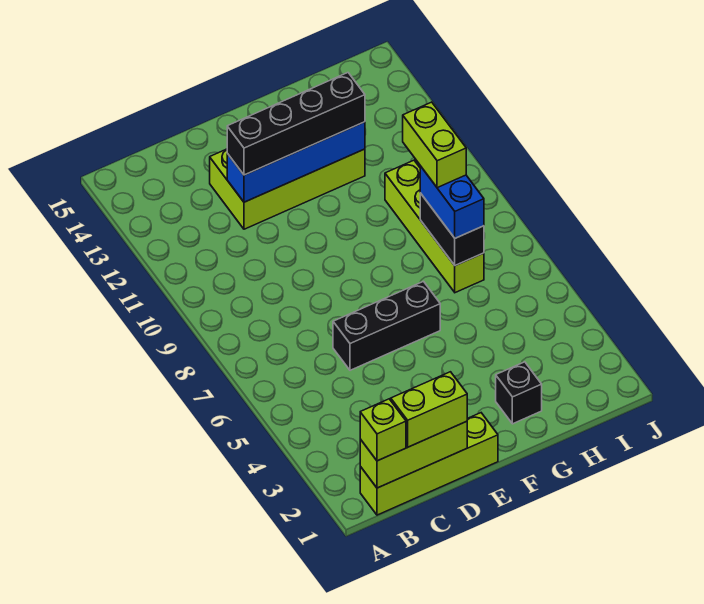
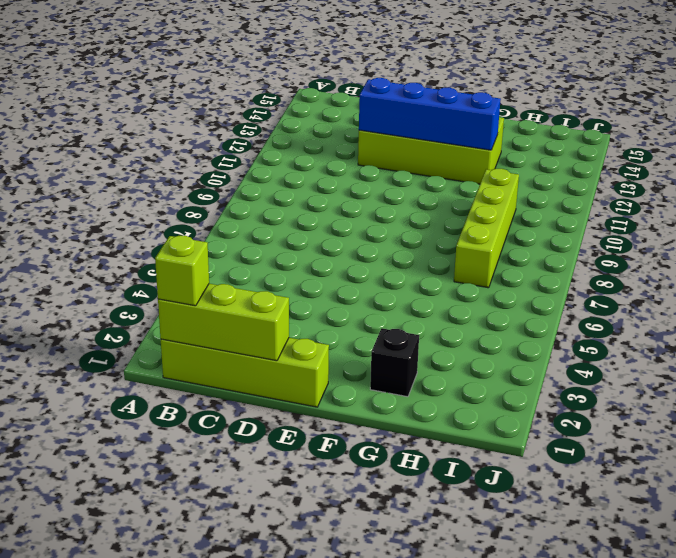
none -> black 1x3 brick [333,281,440,370]
none -> black 1x2 brick [420,193,484,266]
none -> lime 1x2 brick [391,372,467,447]

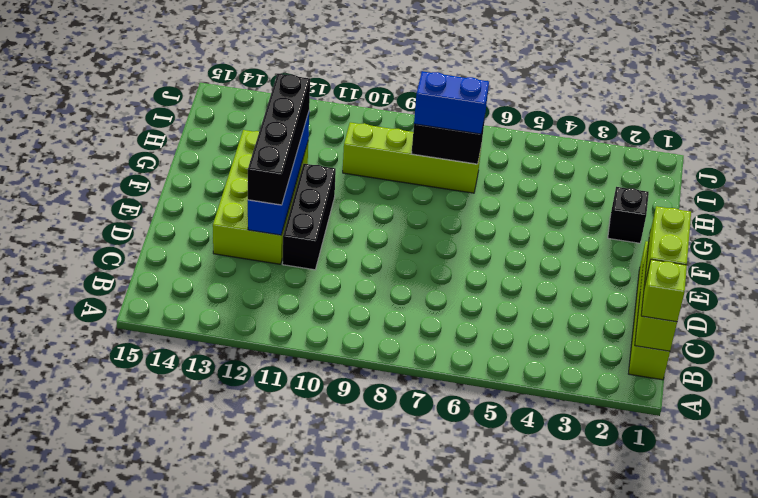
black 1x3 brick [282,164,336,270] -> black 1x3 brick moved to [333,281,440,370]
none -> lime 1x2 brick [403,102,466,188]

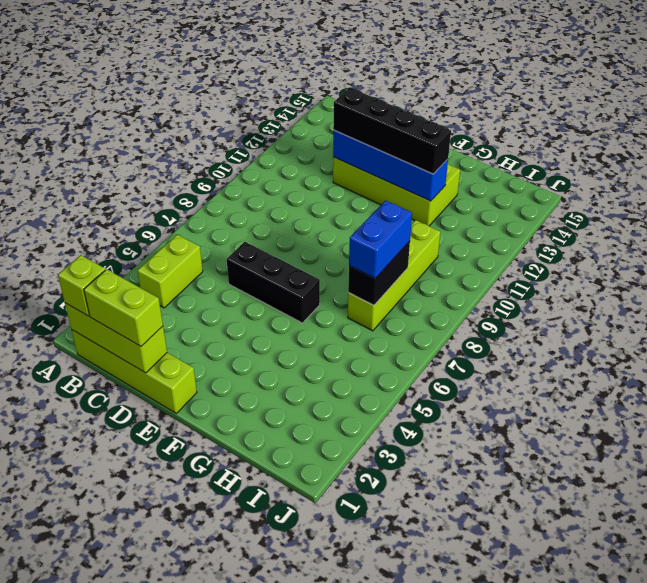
lime 1x2 brick [137,235,203,308] -> lime 1x2 brick moved to [403,102,466,188]
none -> black 1x1 brick [496,362,542,424]

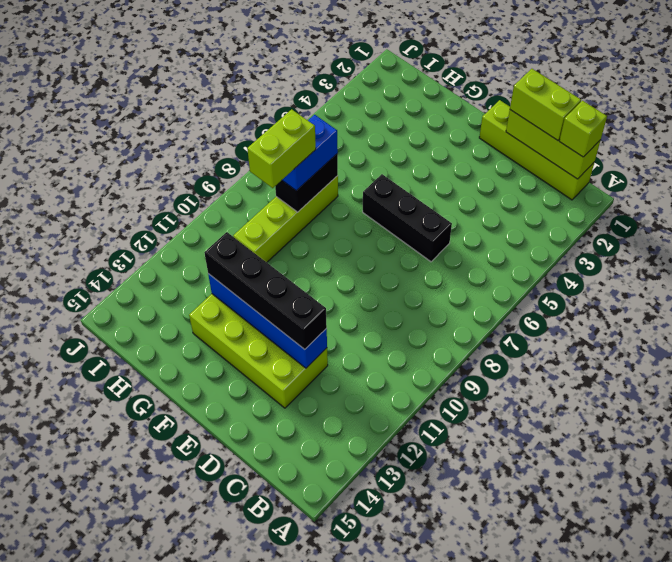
none -> black 1x1 brick [496,362,542,424]

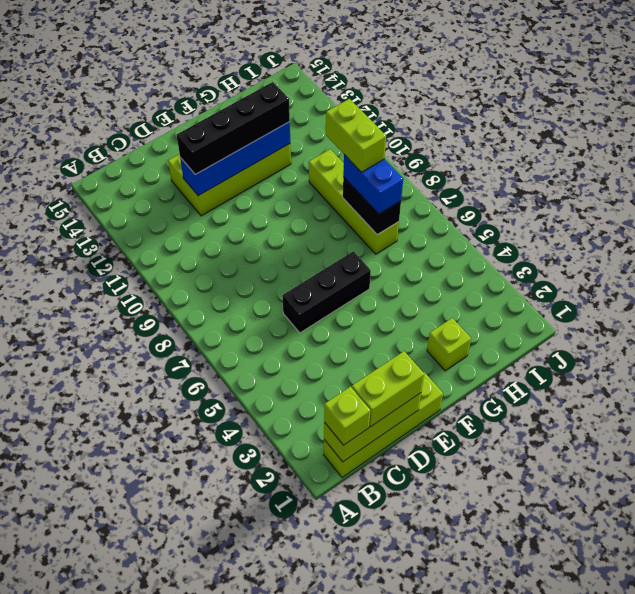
lime 1x1 brick [427,318,471,371] -> black 1x1 brick [496,362,542,424]

